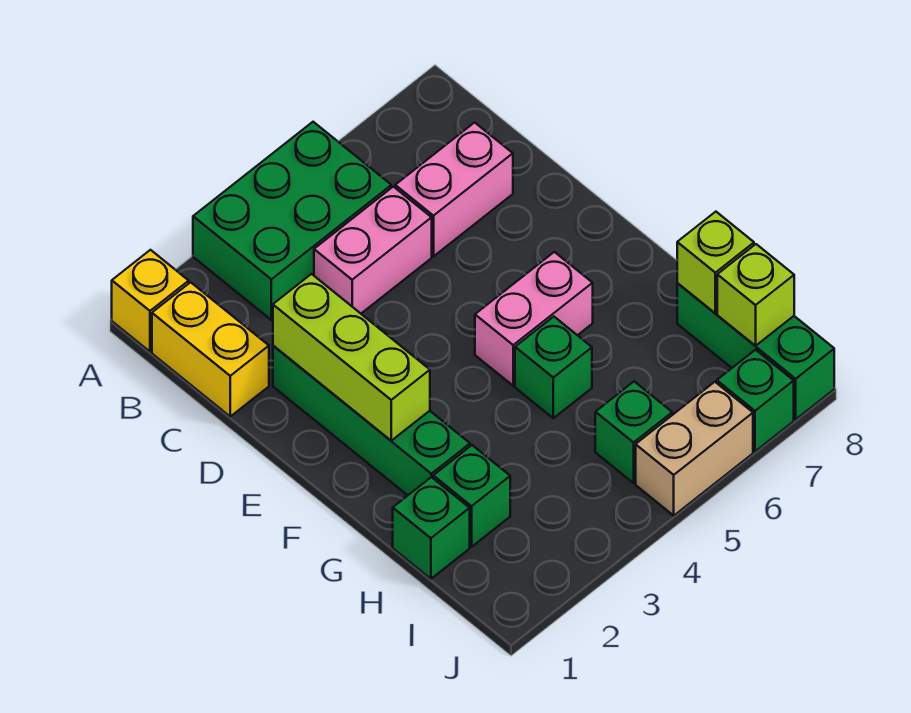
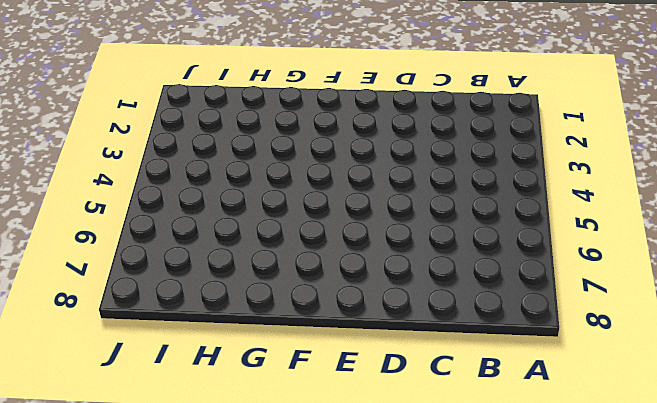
none -> yellow 1x1 brick [112,250,189,352]
none -> green 2x3 brick [193,122,391,320]
none -> yellow 1x2 brick [152,282,269,416]

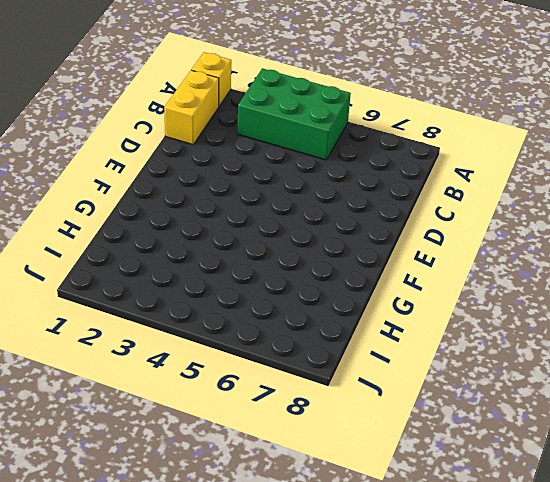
none -> pink 1x2 brick [314,187,432,313]
none -> pink 1x2 brick [395,122,513,256]
none -> green 1x4 brick [273,346,470,495]

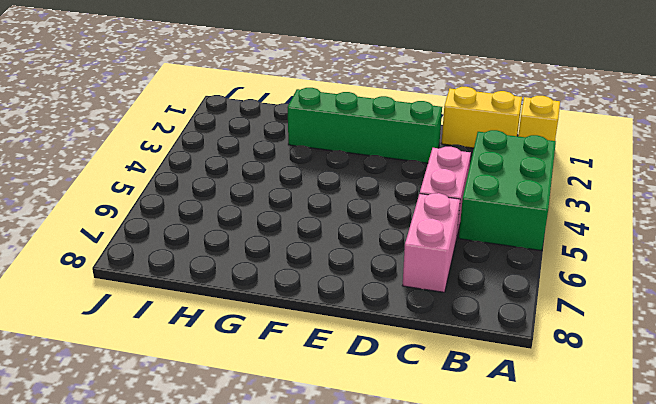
none -> pink 1x2 brick [475,252,593,386]
none -> green 1x1 brick [515,317,592,418]
none -> green 1x1 brick [393,477,470,579]

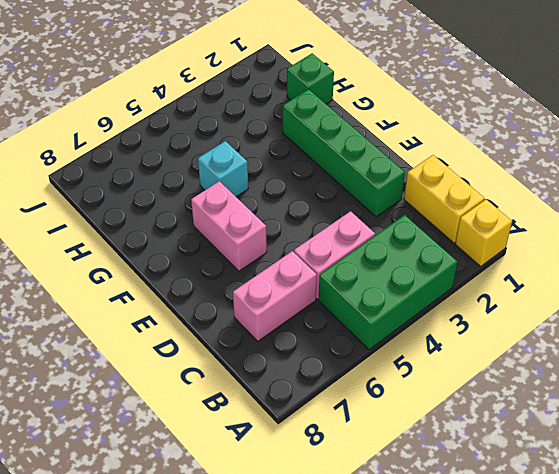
pink 1x2 brick [191,181,267,271] -> pink 1x2 brick turned to [475,252,593,386]
cyan 1x1 brick [198,141,248,197] -> green 1x1 brick [515,317,592,418]
none -> green 1x1 brick [433,445,510,547]
none -> green 1x3 brick [677,283,834,419]
none -> green 1x1 brick [595,382,672,483]

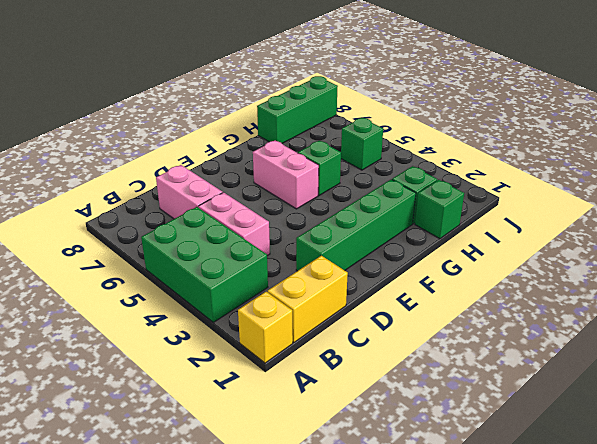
none -> tan 1x2 brick [636,382,753,516]
none -> green 1x1 brick [717,350,794,451]
none -> lime 1x3 brick [273,274,430,441]

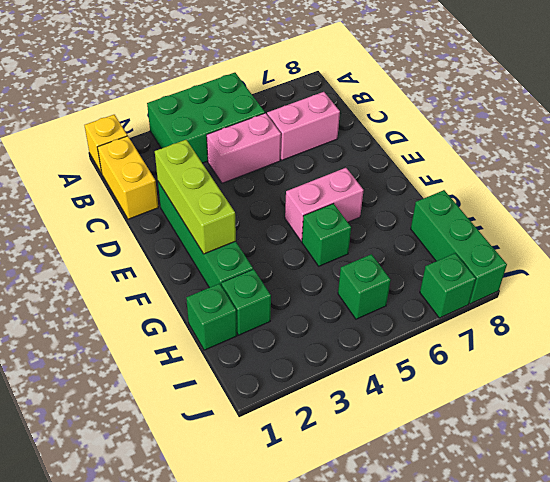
none -> tan 1x2 brick [636,382,753,516]
none -> lime 1x1 brick [677,212,754,313]
none -> lime 1x1 brick [717,244,794,346]

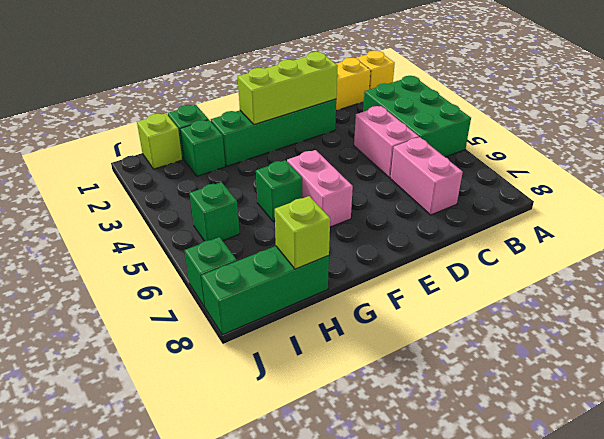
lime 1x1 brick [137,113,182,169] -> lime 1x1 brick moved to [717,244,794,346]
none -> tan 1x2 brick [636,382,753,516]

